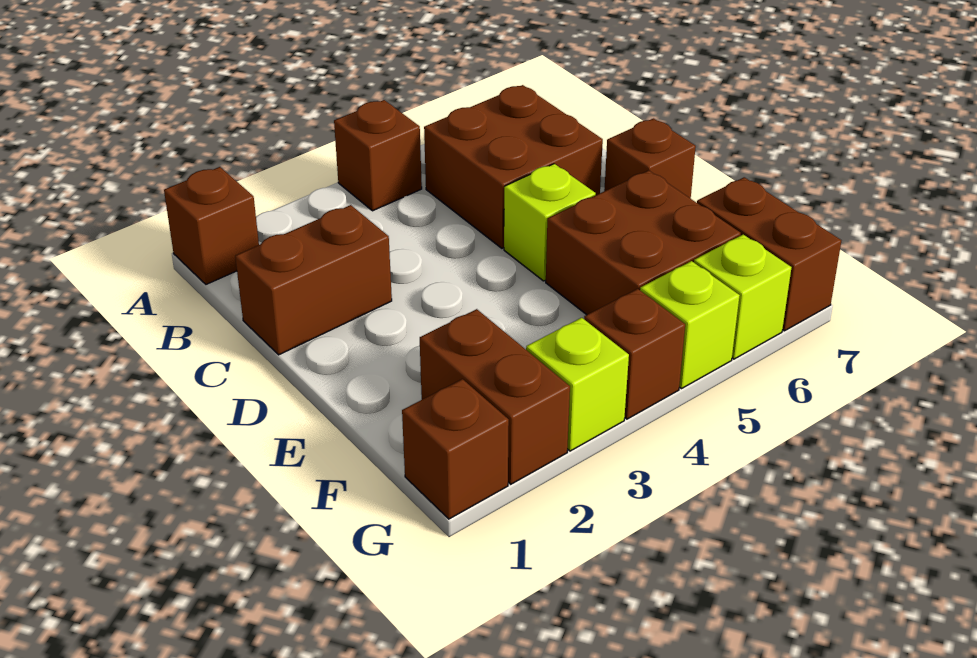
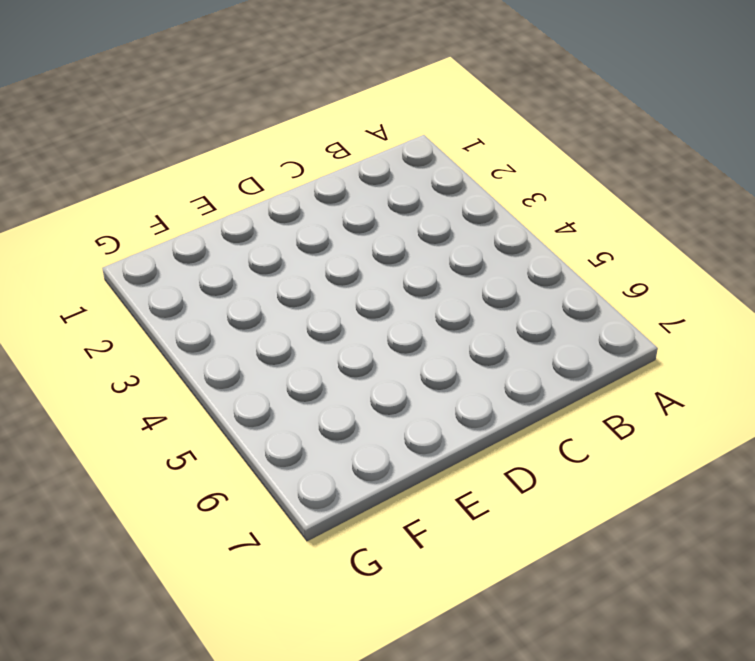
none -> brown 1x1 brick [164,167,259,284]
none -> brown 1x1 brick [334,100,422,211]
none -> brown 2x2 brick [424,85,603,248]

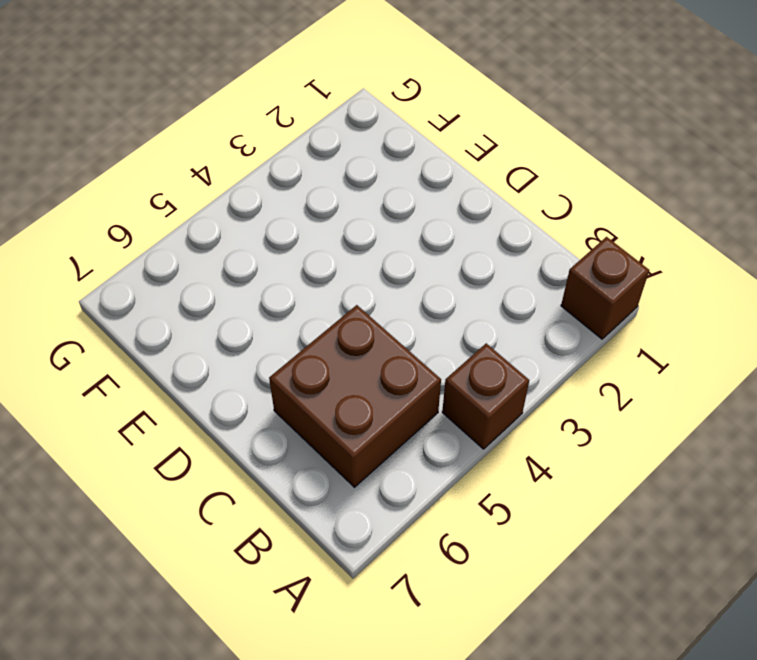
none -> brown 1x2 brick [235,205,392,355]
none -> lime 1x1 brick [504,164,596,281]
none -> brown 1x1 brick [604,119,696,198]

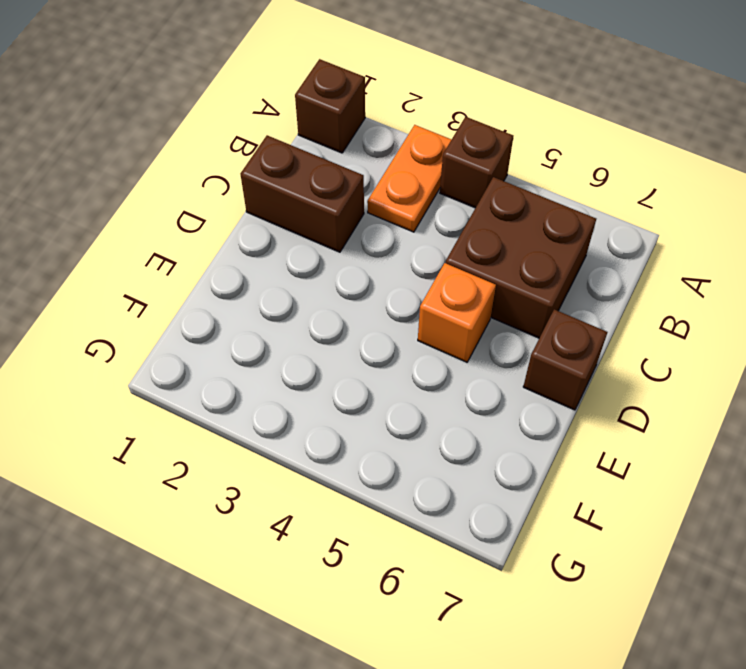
orange 1x2 plate [367,125,452,232] -> none
orange 1x1 brick [418,263,496,362] -> lime 1x1 brick [504,164,596,281]
none -> brown 2x2 brick [546,170,741,315]
none -> brown 1x2 brick [420,309,570,484]
none -> brown 1x2 brick [697,177,841,331]

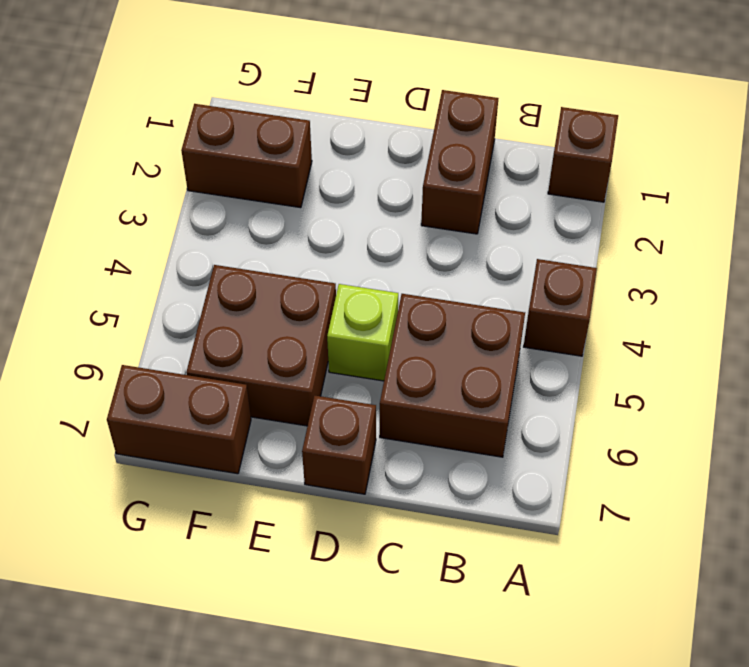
none -> brown 1x1 brick [402,379,509,519]
none -> lime 1x1 brick [526,318,629,451]
none -> brown 1x1 brick [584,289,685,419]

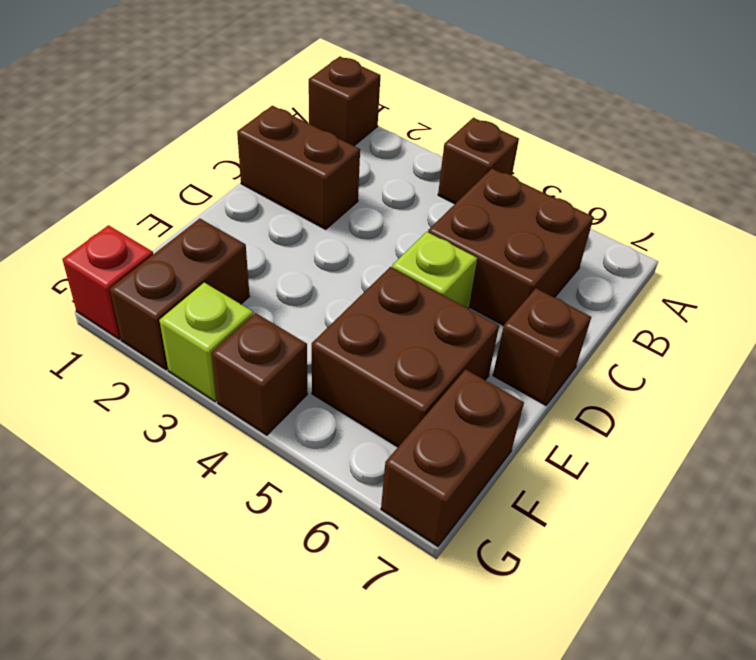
red 1x1 brick [62,225,153,339] -> brown 1x1 brick [402,379,509,519]
none -> lime 1x1 brick [640,261,740,388]
none -> lime 1x1 brick [694,235,792,359]

